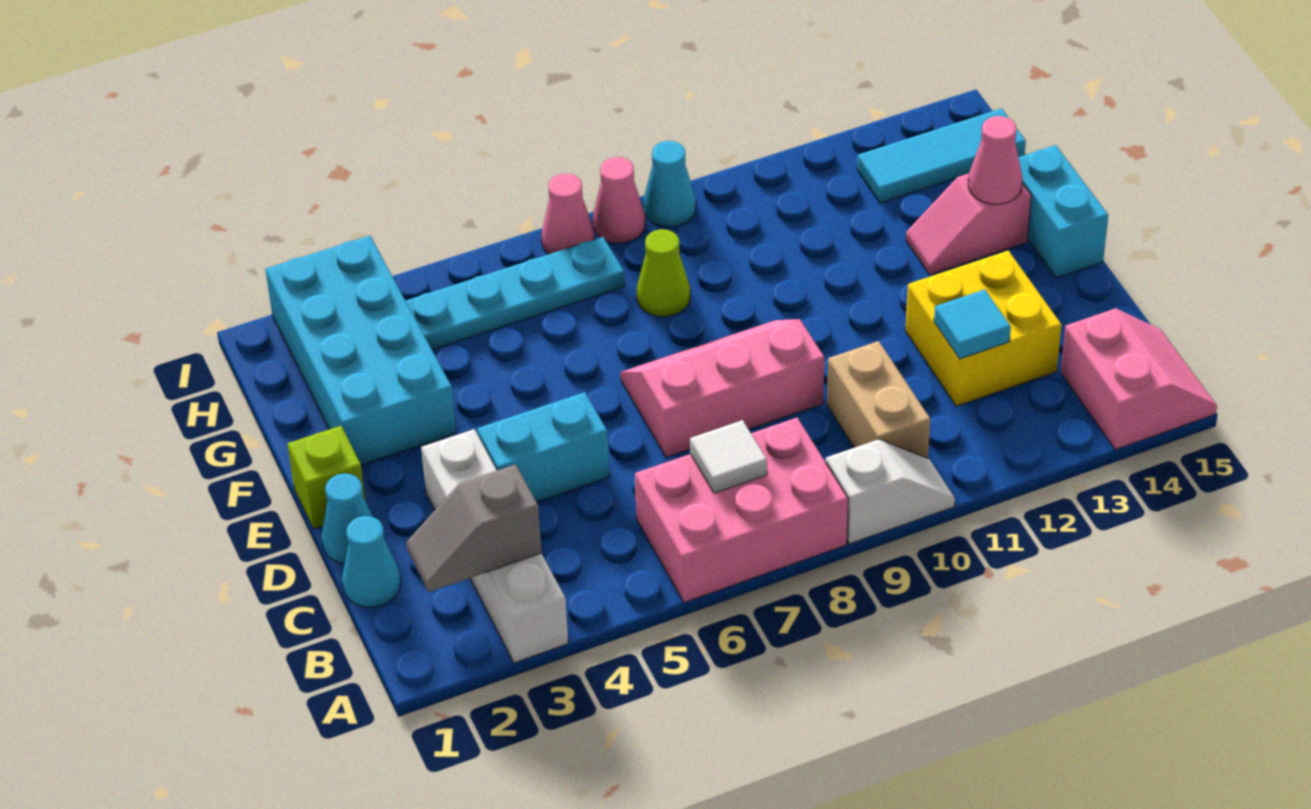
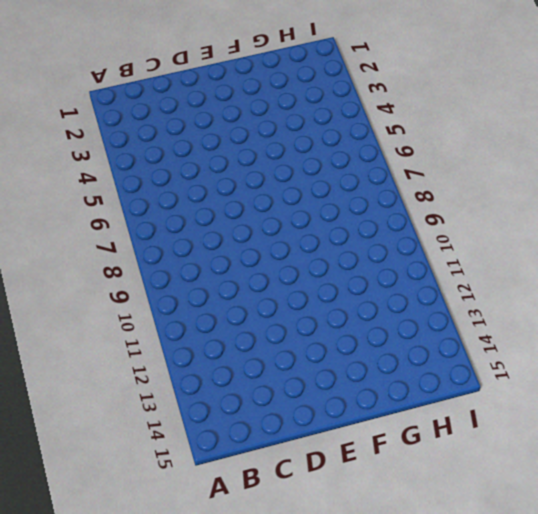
none -> white 1x4 brick [421,429,568,663]
none -> pink 2x3 brick [635,418,848,602]
none -> white 1x2 slope [826,439,955,544]

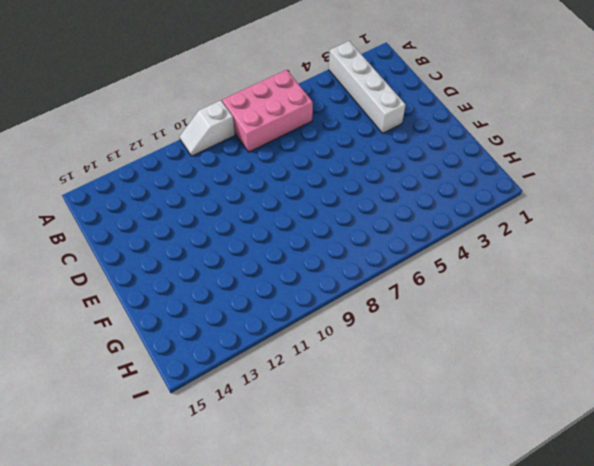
none -> pink 2x2 slope [1061,308,1217,450]
none -> tan 1x2 brick [827,341,930,458]
none -> cyan 1x1 cone [342,516,401,607]

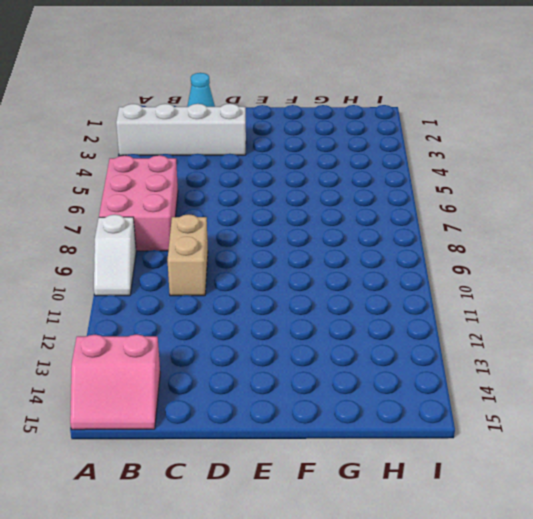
tan 1x2 brick [167,214,208,296] -> tan 1x2 brick turned to [827,341,930,458]
none -> yellow 2x2 brick [905,251,1062,406]
none -> cyan 1x1 cone [321,474,373,564]
none -> cyan 1x2 brick [477,392,609,502]

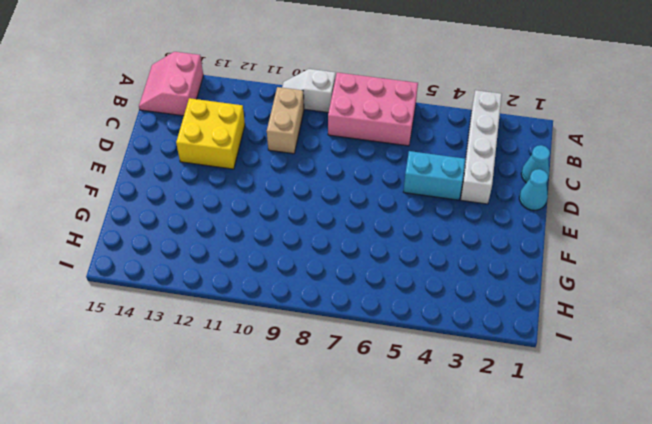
none -> pink 2x3 slope [621,319,824,458]
none -> lime 1x1 brick [287,426,365,529]
none -> cyan 1x2 brick [1019,145,1108,278]

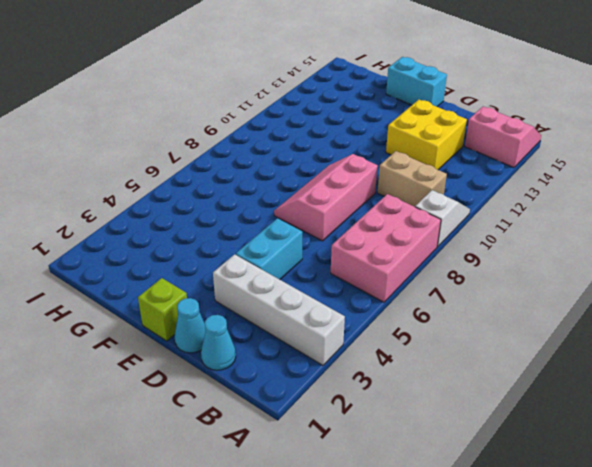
none -> cyan 2x4 brick [265,236,456,465]
none -> pink 1x2 slope [906,173,1031,275]
none -> lime 1x1 cone [637,229,690,316]

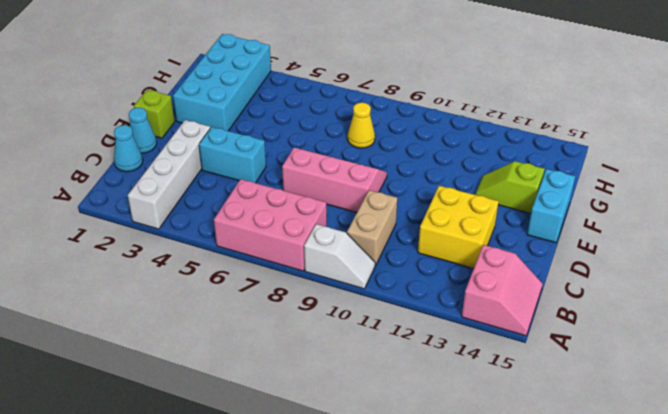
lime 1x2 slope [475,161,544,213] -> pink 1x2 slope [906,173,1031,275]
yellow 1x1 cone [348,103,375,148] -> lime 1x1 cone [637,229,690,316]
none -> cyan 1x4 plate [405,237,625,350]
none -> cyan 1x3 tile [857,108,1026,203]
none -> pink 1x1 cone [541,174,595,254]

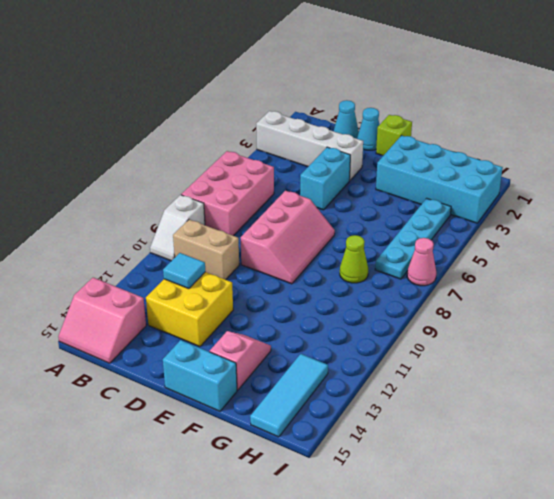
none -> pink 1x1 cone [593,157,645,243]
none -> cyan 1x1 cone [644,141,696,227]
none -> grey 1x2 slope [407,464,542,592]

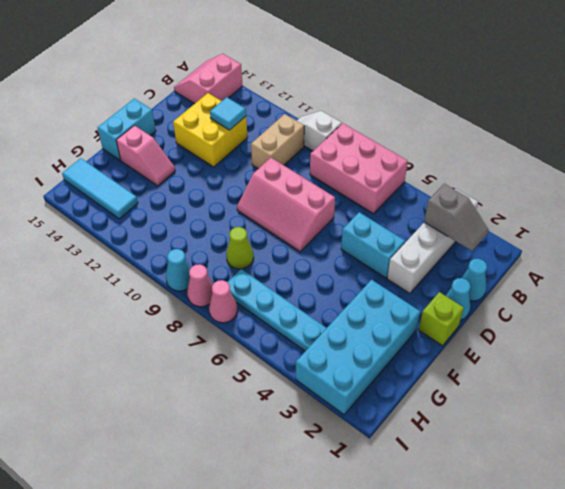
none -> white 1x1 tile [690,420,767,493]
none -> pink 1x1 cone [968,116,1022,204]

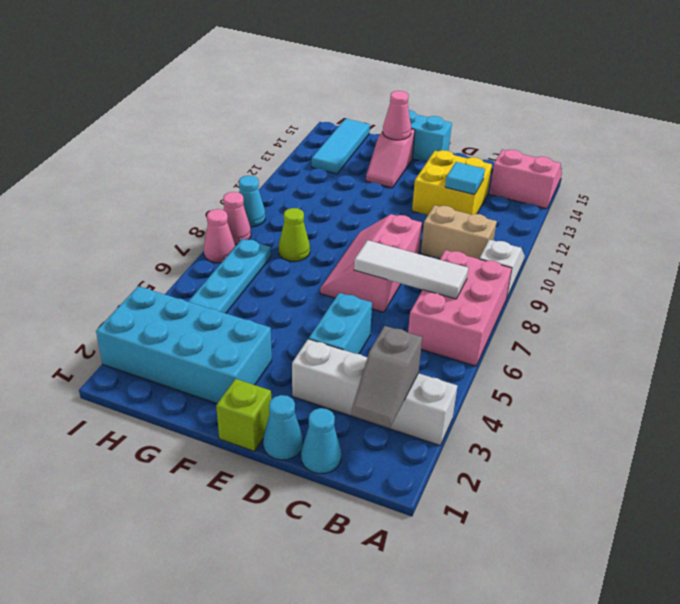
white 1x3 tile [354,240,468,299] -> white 1x1 tile [690,420,767,493]

